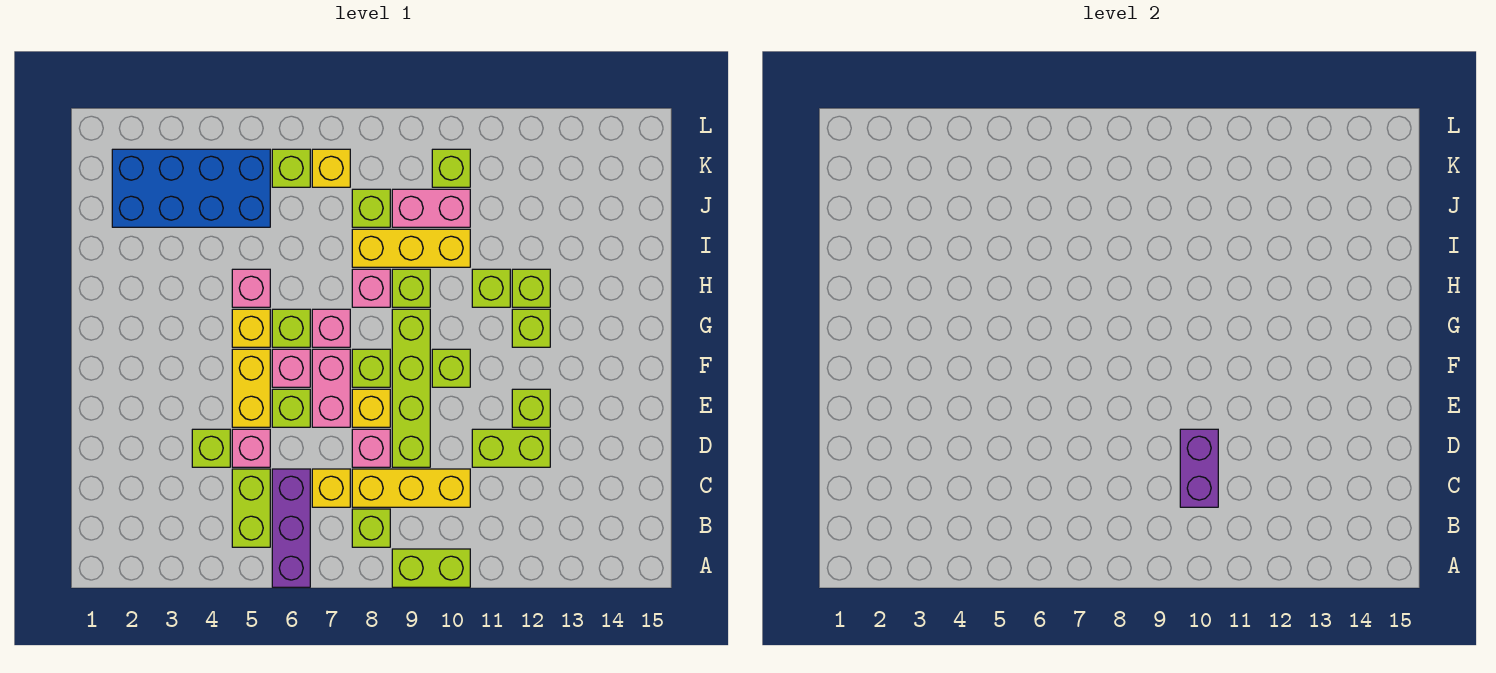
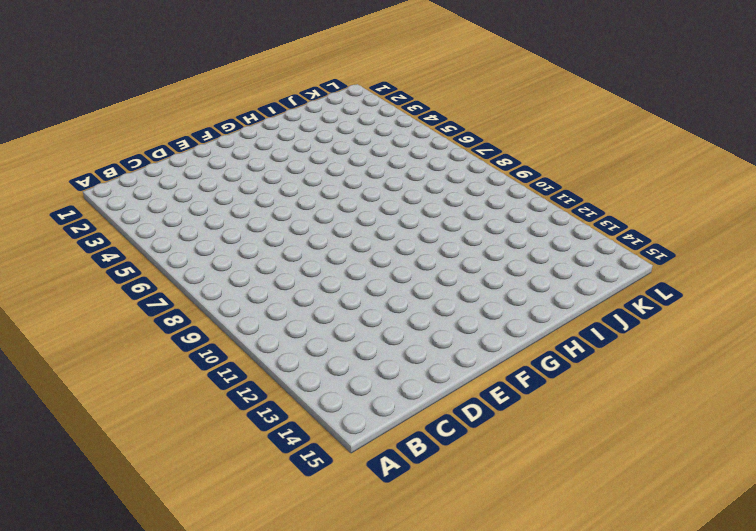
none -> purple 1x3 brick [272,469,310,587]
none -> lime 1x2 brick [392,549,470,587]
none -> lime 1x2 brick [232,469,270,547]
none -> lime 1x1 brick [352,509,390,547]

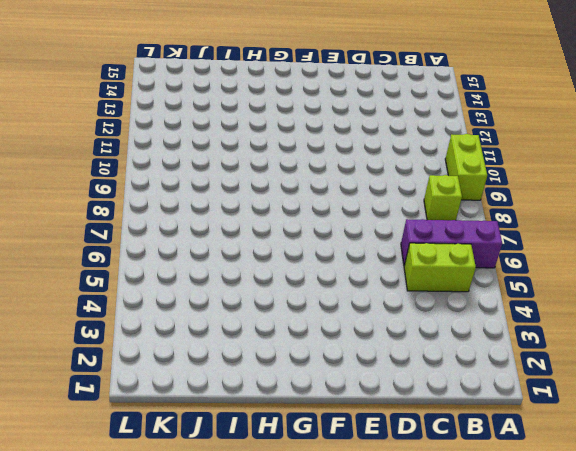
none -> yellow 1x1 brick [312,469,350,507]
none -> yellow 1x3 brick [352,469,470,507]
none -> lime 1x1 brick [192,429,230,467]
none -> pink 1x1 brick [232,429,270,467]

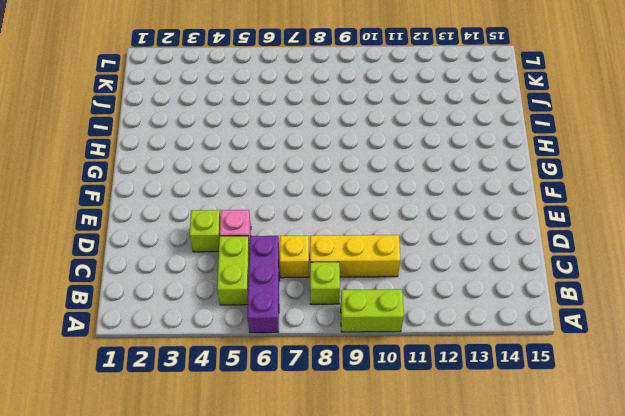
none -> pink 1x1 brick [352,429,390,467]
none -> lime 1x4 brick [392,309,430,467]
none -> lime 1x2 brick [472,429,550,467]
none -> yellow 1x2 brick [232,349,270,427]

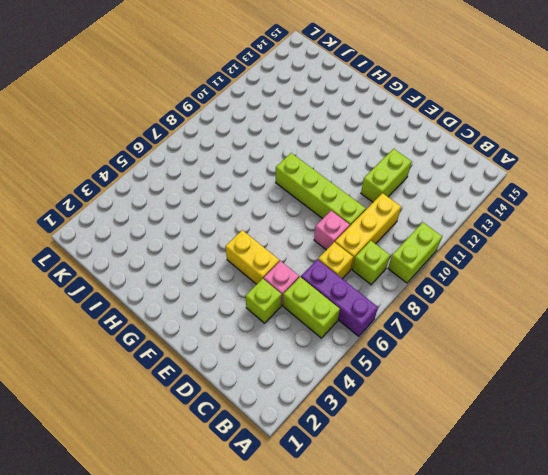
none -> lime 1x1 brick [272,389,310,427]
none -> pink 1x2 brick [312,349,350,427]
none -> yellow 1x1 brick [352,389,390,427]
none -> lime 1x1 brick [512,389,550,427]

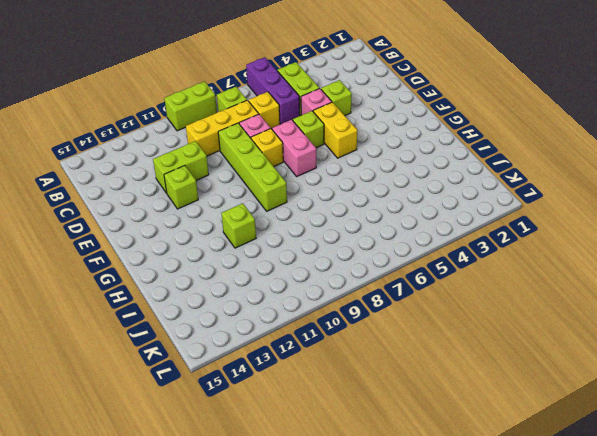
none -> pink 1x1 brick [272,349,310,387]
none -> lime 1x1 brick [352,349,390,387]
none -> lime 1x1 brick [432,349,470,387]
none -> yellow 1x1 brick [232,309,270,347]

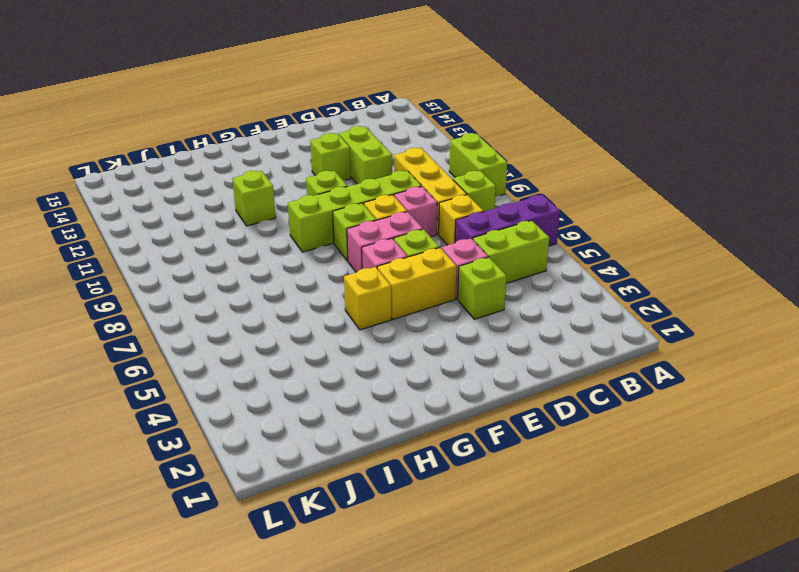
none -> lime 1x1 brick [272,309,310,347]
none -> pink 1x1 brick [312,309,350,347]
none -> lime 1x1 brick [512,309,550,347]
none -> pink 1x1 brick [232,269,270,307]

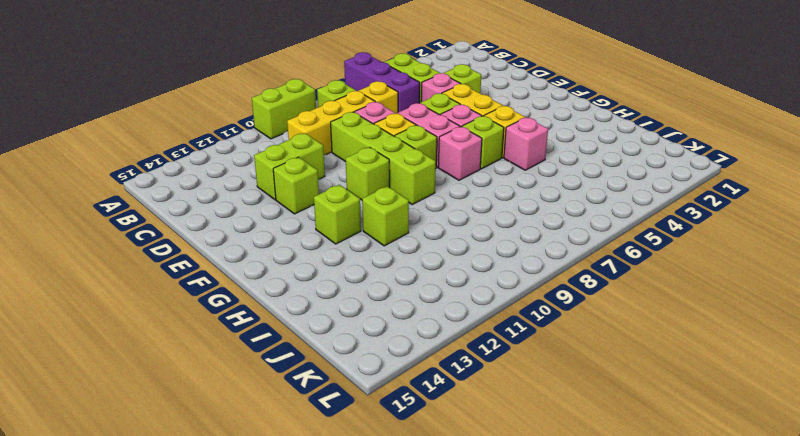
none -> pink 1x1 brick [352,269,390,307]
none -> lime 1x1 brick [392,269,430,307]
none -> lime 1x1 brick [512,269,550,307]
none -> yellow 1x3 brick [352,229,470,267]

